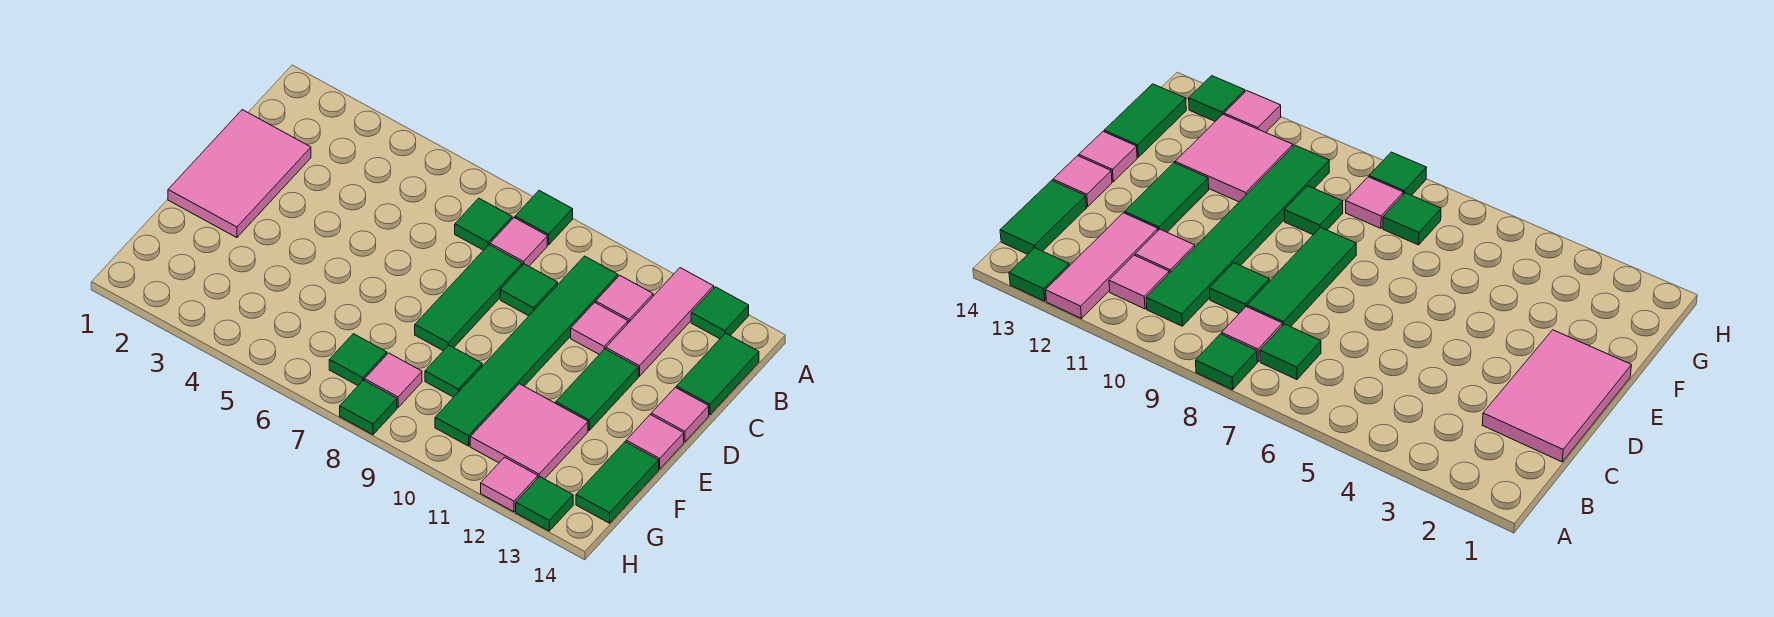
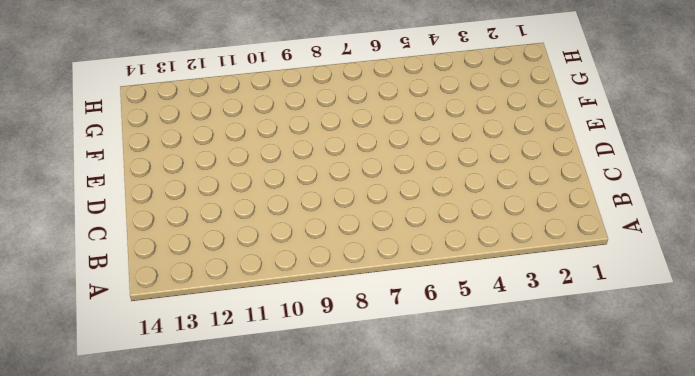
none -> green 1x1 tile [515,191,573,245]
none -> pink 1x3 tile [606,268,714,376]
none -> green 1x1 tile [691,287,749,339]

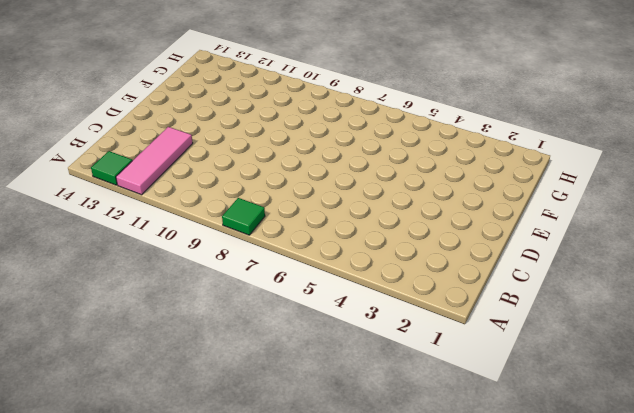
none -> green 1x1 tile [455,198,512,250]
none -> pink 1x1 tile [490,218,547,266]
none -> green 1x6 tile [435,256,618,446]

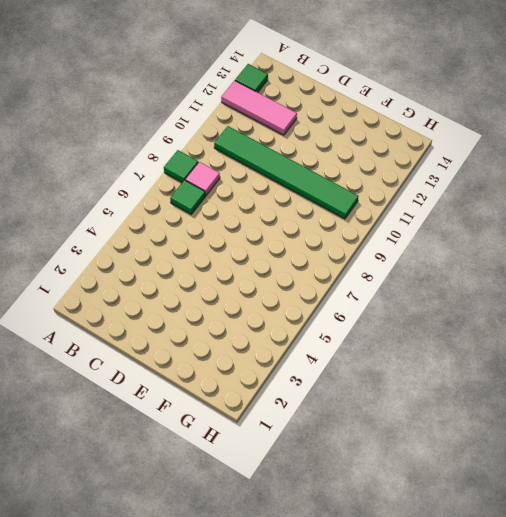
none -> pink 1x1 tile [596,275,653,323]
none -> green 1x2 tile [676,333,759,415]
none -> pink 2x3 tile [168,110,311,238]

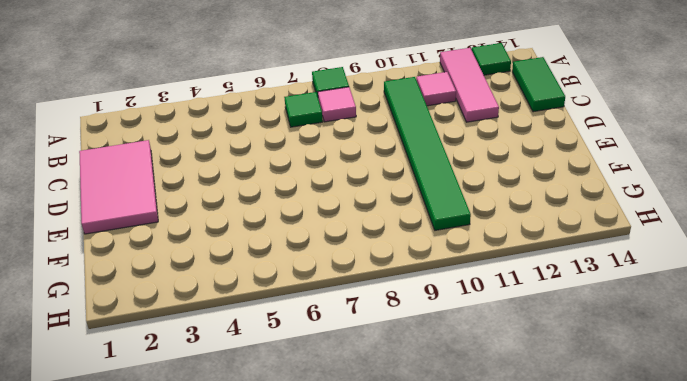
none -> green 1x3 tile [415,245,522,351]
none -> green 1x1 tile [500,264,558,316]
none -> pink 1x1 tile [571,302,628,354]

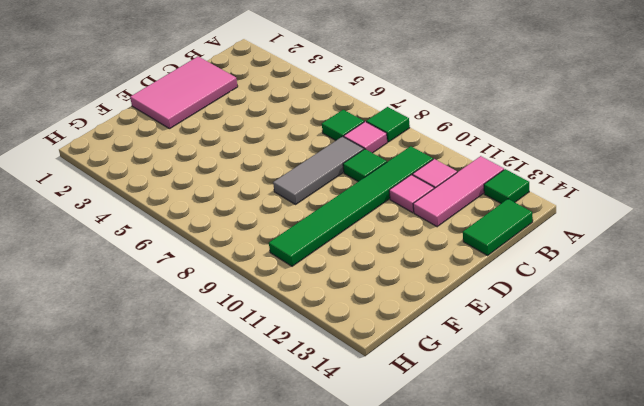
grey 1x3 tile [273,136,364,204] -> green 1x3 tile [415,245,522,351]
none -> green 1x2 tile [556,349,638,430]
none -> pink 1x1 tile [651,387,709,442]
none -> pink 1x1 tile [626,415,684,469]

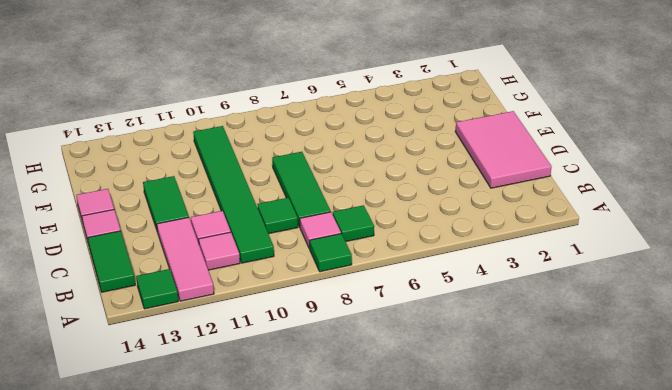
none -> green 1x1 tile [425,345,482,397]
none -> pink 2x2 tile [470,384,588,479]
none -> green 1x2 tile [576,442,659,523]

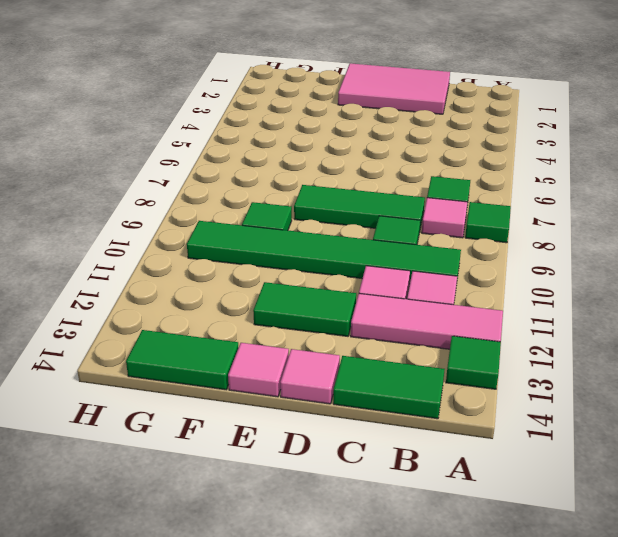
none -> pink 2x2 tile [470,384,588,479]
none -> green 1x1 tile [329,334,387,385]
none -> pink 1x1 tile [365,353,422,407]

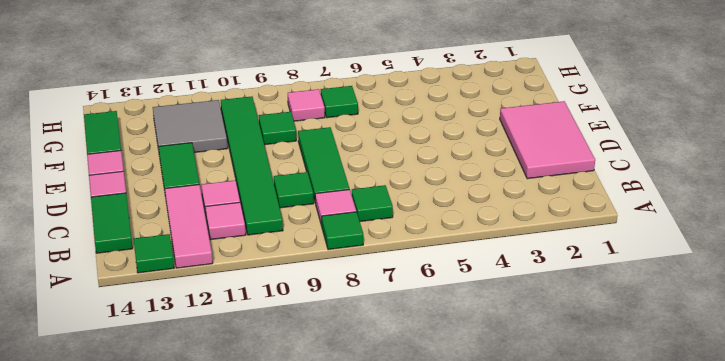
grey 2x2 tile [153,100,228,152] -> pink 2x2 tile [470,384,588,479]
none -> green 1x1 tile [340,380,397,435]
none -> pink 1x1 tile [481,457,538,512]
none -> green 1x1 tile [516,477,573,531]

